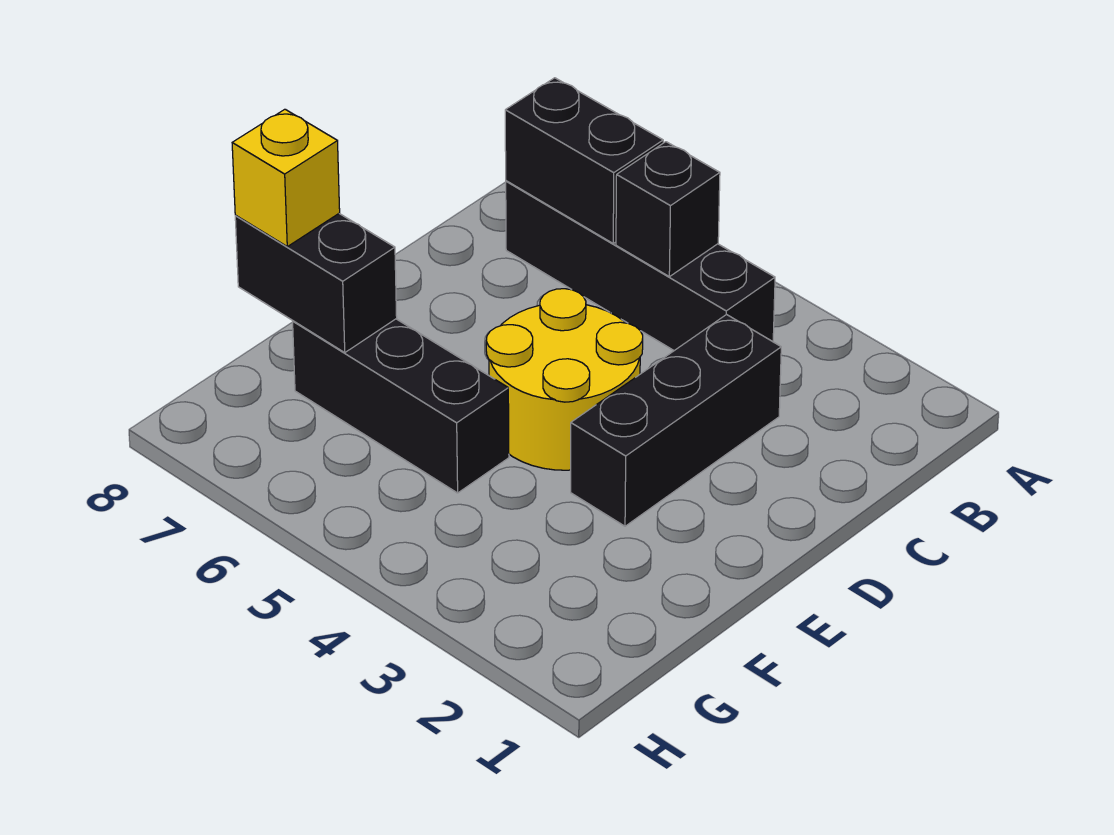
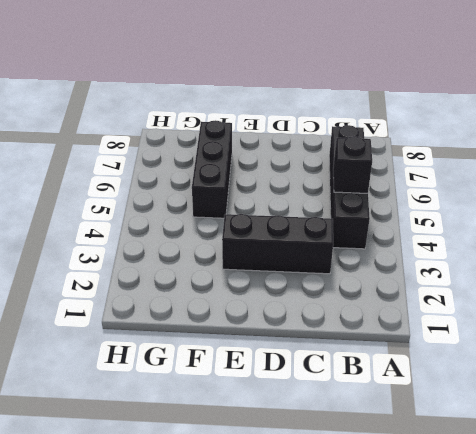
none -> yellow 2x2 round brick [486,289,643,470]
none -> black 1x2 brick [505,78,663,243]

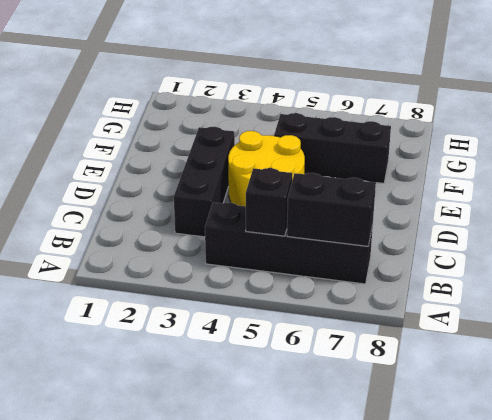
none -> black 1x2 brick [235,214,397,352]
none -> yellow 1x1 brick [232,109,340,247]

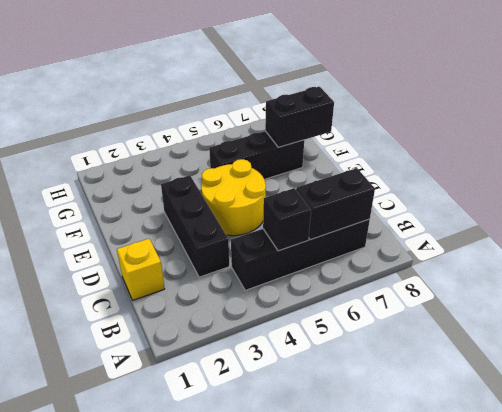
yellow 1x1 brick [117,239,165,300] -> yellow 1x1 brick moved to [232,109,340,247]

